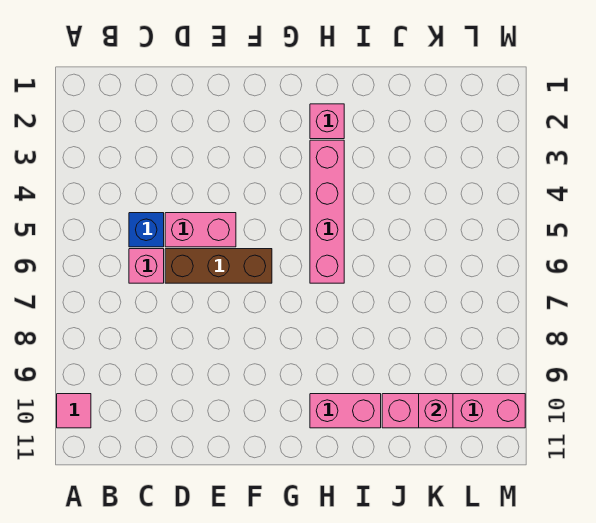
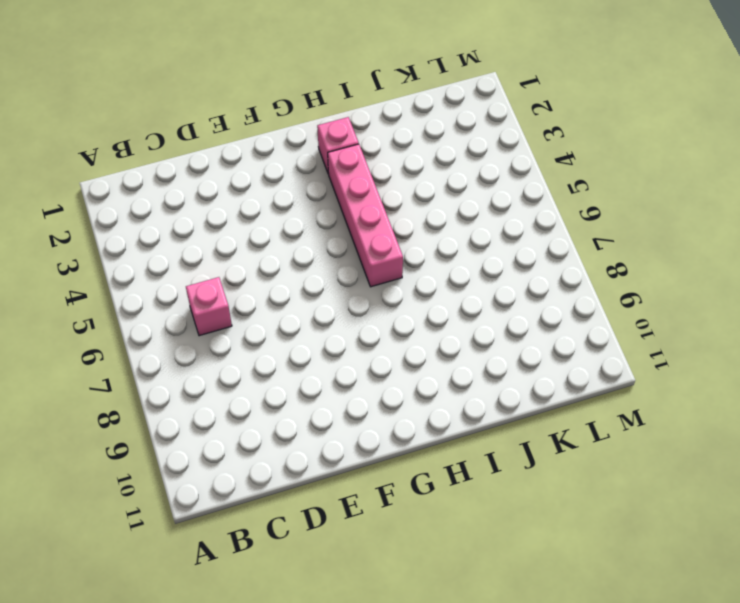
none -> pink 1x1 tile [57,394,91,428]
none -> blue 1x1 brick [129,213,164,247]

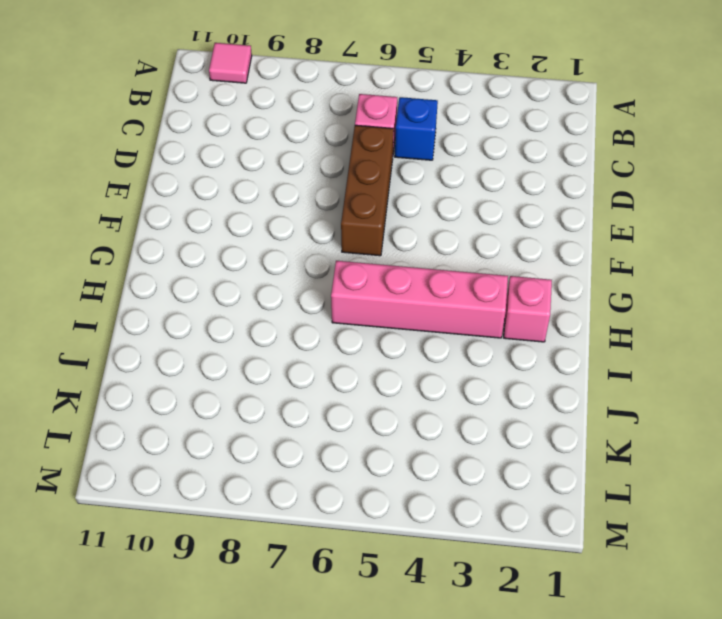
none -> pink 1x2 brick [165,213,236,247]
none -> pink 1x2 brick [310,394,381,428]

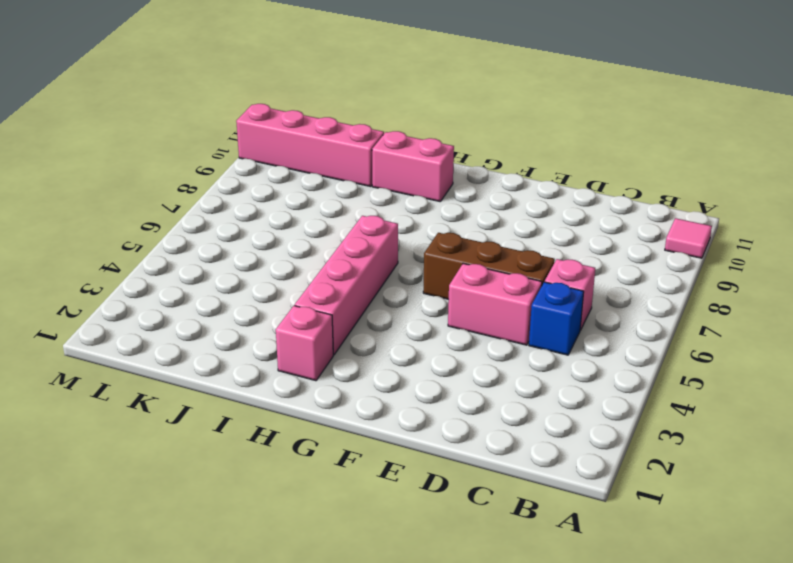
none -> pink 1x1 brick [419,394,453,428]

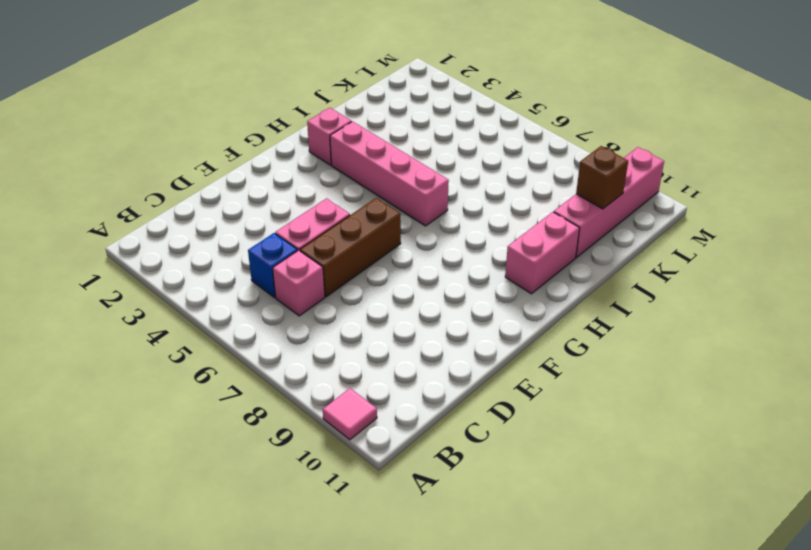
brown 1x1 brick [576,146,628,209] -> pink 1x1 brick [419,394,453,428]

